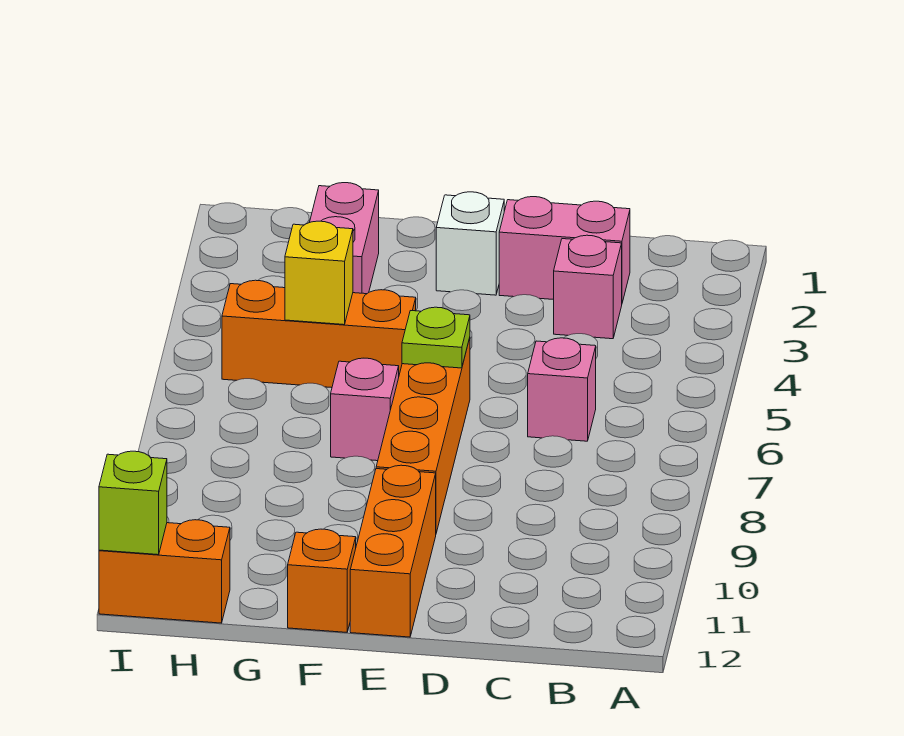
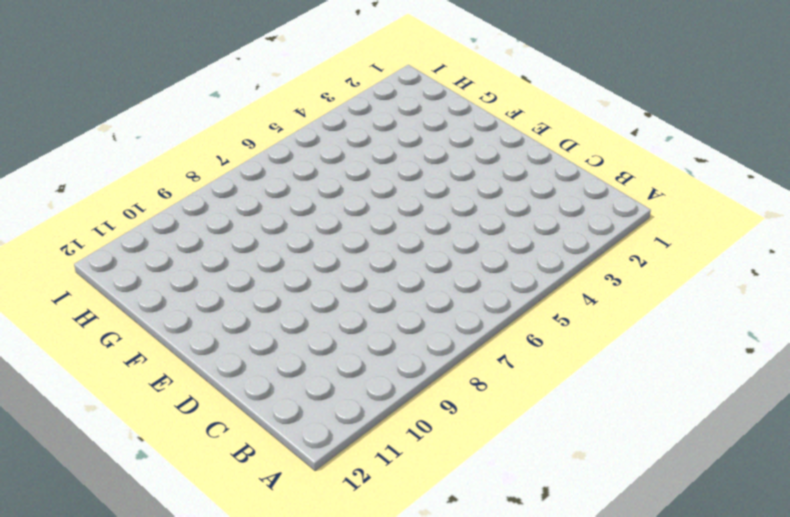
none -> pink 1x2 brick [499,197,630,303]
none -> pink 1x1 brick [554,235,622,339]
none -> pink 1x1 brick [528,338,596,441]

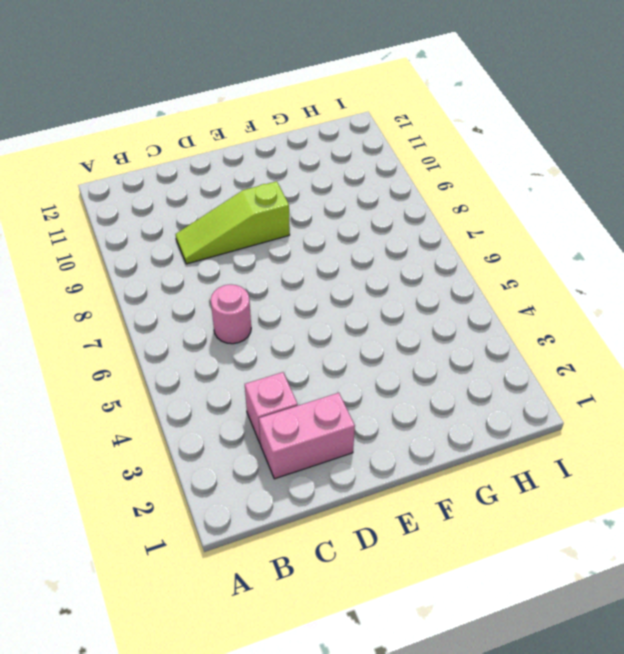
pink 1x1 round brick [211,285,251,344] -> pink 1x1 brick [528,338,596,441]
lime 1x3 slope [175,181,290,264] -> orange 1x4 brick [376,338,470,533]
none -> white 1x1 brick [436,192,504,295]
none -> orange 1x3 brick [350,465,436,637]
none -> orange 1x3 brick [222,280,416,388]

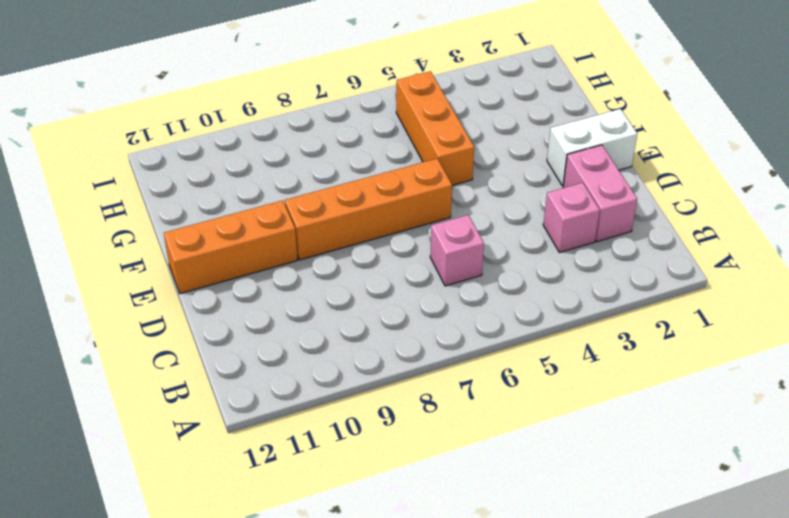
white 1x2 brick [547,109,637,186] -> white 1x1 brick [436,192,504,295]
none -> pink 1x1 brick [331,358,399,461]
none -> orange 1x1 brick [288,529,356,632]
none -> pink 1x2 brick [310,183,379,294]

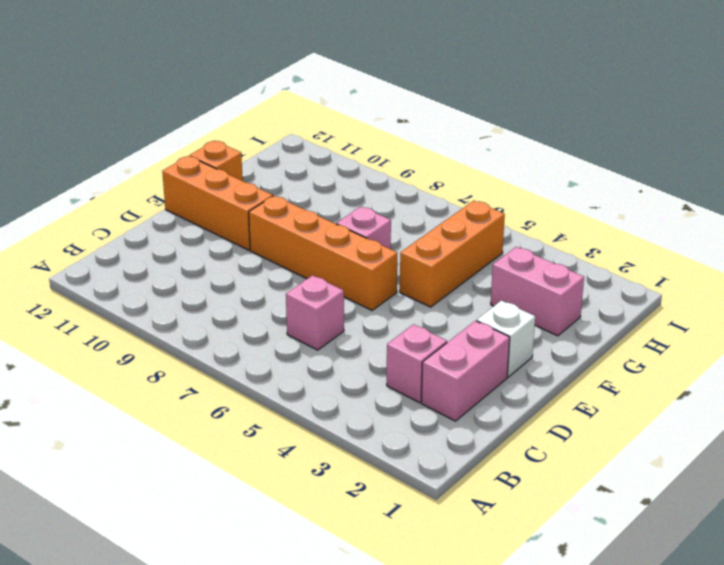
none -> orange 1x2 brick [99,520,230,623]
none -> lime 1x1 plate [402,307,470,368]
none -> yellow 1x1 brick [285,221,353,325]

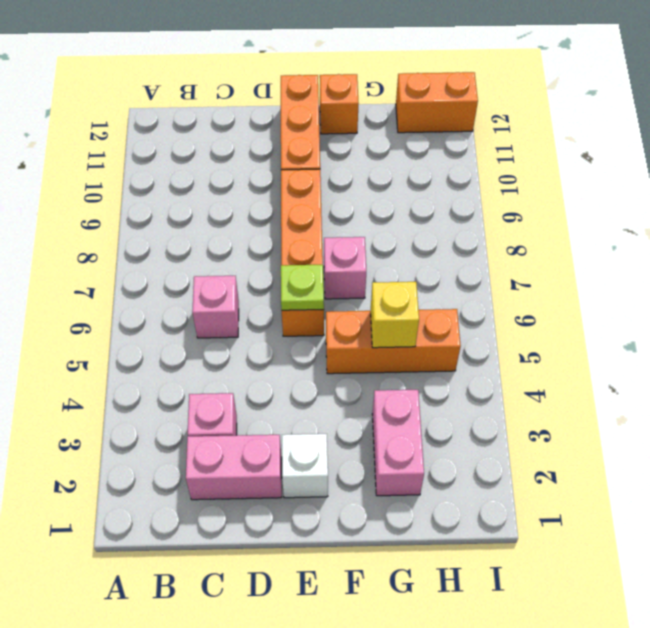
none -> lime 1x1 brick [99,451,167,555]

